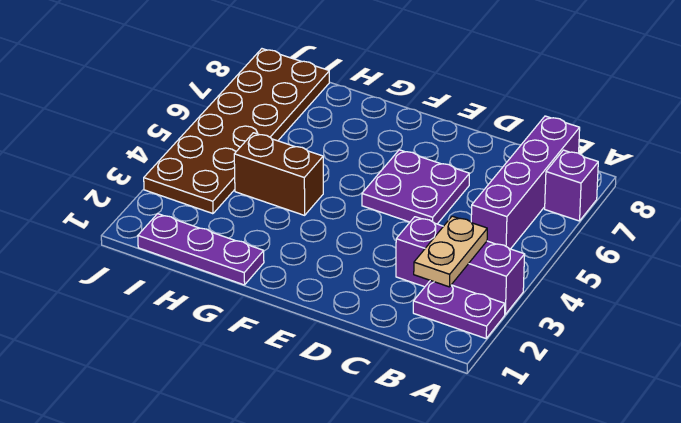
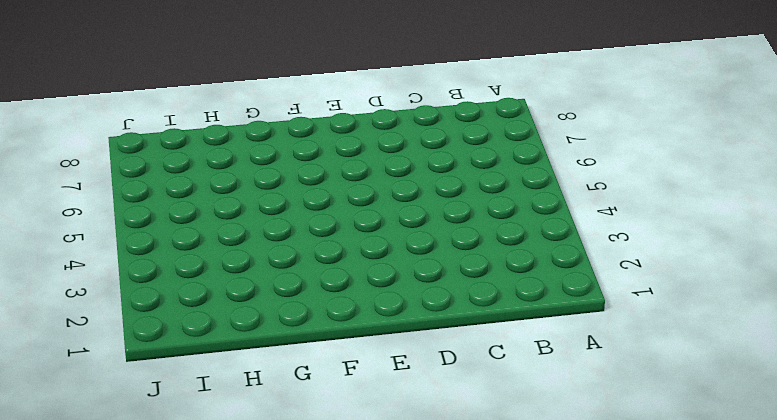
none -> purple 1x2 plate [413,280,505,338]
none -> purple 1x3 brick [396,217,525,314]

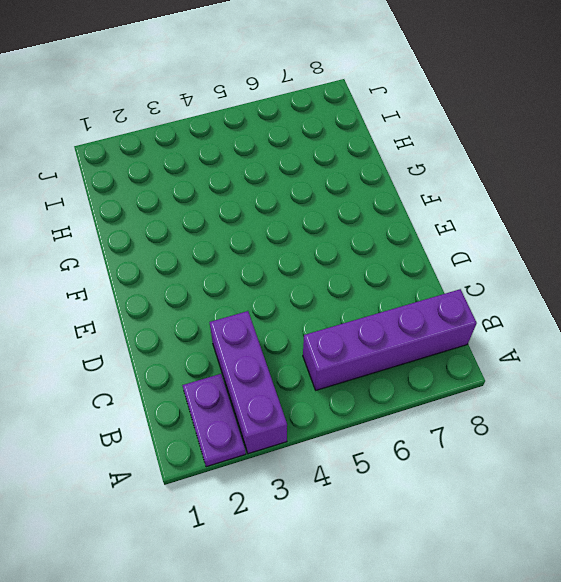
none -> purple 1x1 brick [545,150,598,221]
none -> purple 2x2 plate [362,150,469,224]

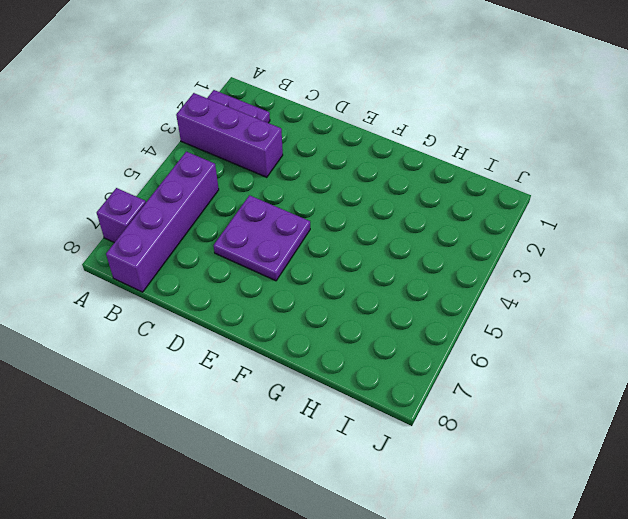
none -> purple 1x3 plate [138,214,264,285]
none -> brown 1x2 brick [234,133,323,215]

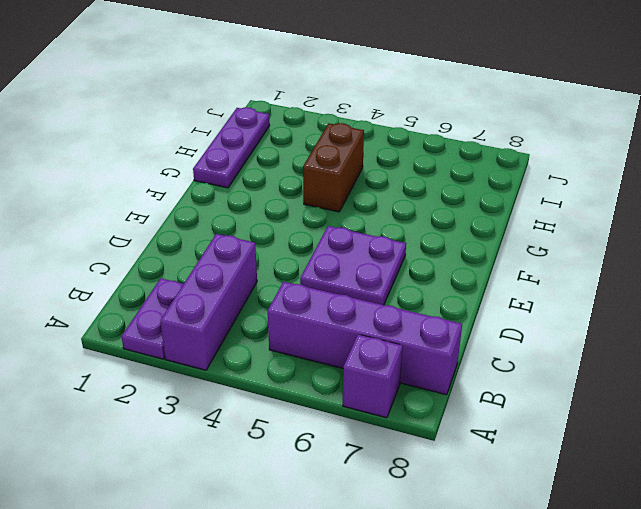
none -> brown 2x6 plate [144,49,329,214]
none -> tan 1x2 plate [414,216,487,287]

